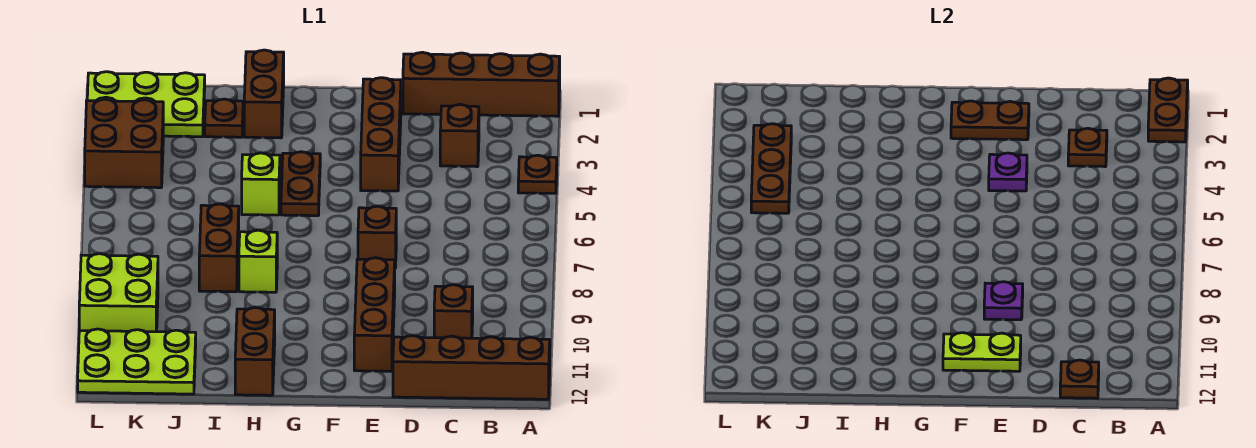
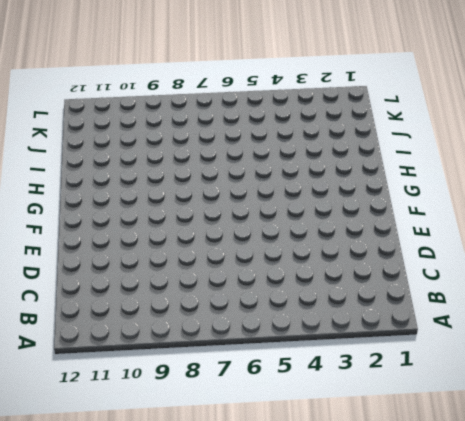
none -> brown 1x4 brick [403,52,560,116]
none -> brown 1x1 plate [518,155,557,193]
none -> brown 1x4 brick [393,336,550,399]

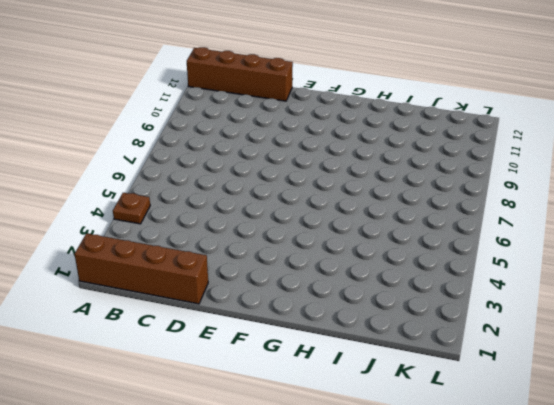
none -> brown 1x1 brick [440,105,479,167]
none -> brown 1x1 brick [434,285,473,338]
none -> brown 1x3 brick [361,78,401,191]

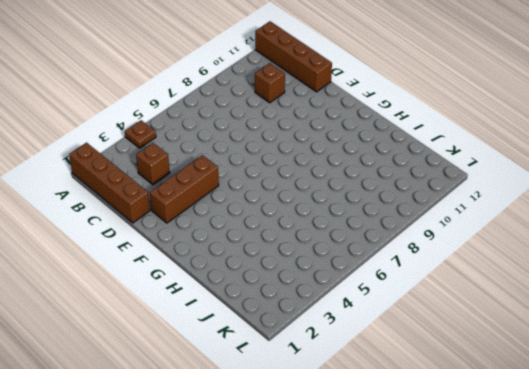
none -> brown 1x1 brick [358,206,396,268]
none -> brown 1x3 brick [354,258,395,371]
none -> brown 1x2 plate [281,152,320,216]

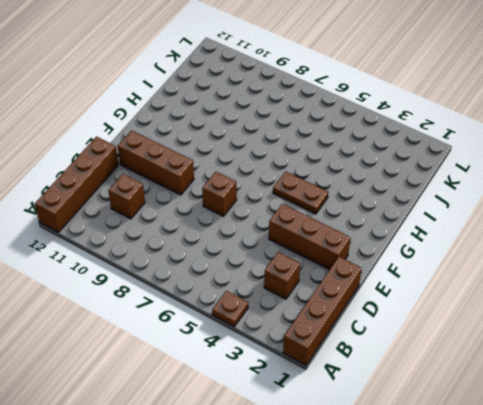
none -> brown 1x2 brick [244,50,284,138]
none -> lime 1x1 brick [242,153,280,215]
none -> lime 1x1 brick [239,230,277,292]

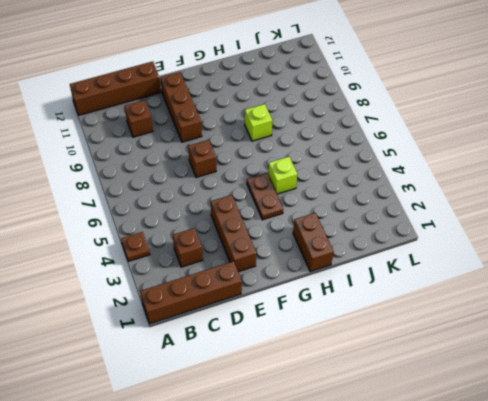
none -> brown 1x2 brick [235,308,275,395]
none -> brown 1x1 plate [205,99,243,137]
none -> brown 1x2 brick [199,204,239,292]

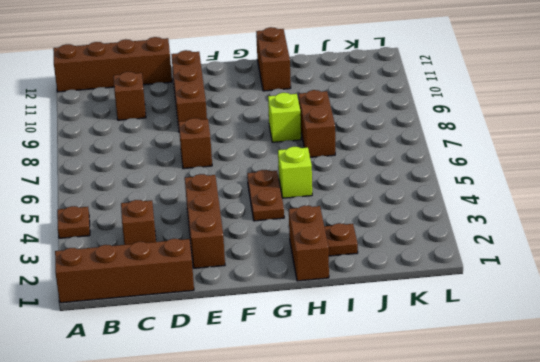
none -> lime 2x3 plate [87,72,205,137]
none -> lime 2x3 plate [78,329,196,394]
none -> brown 2x2 brick [85,99,163,188]

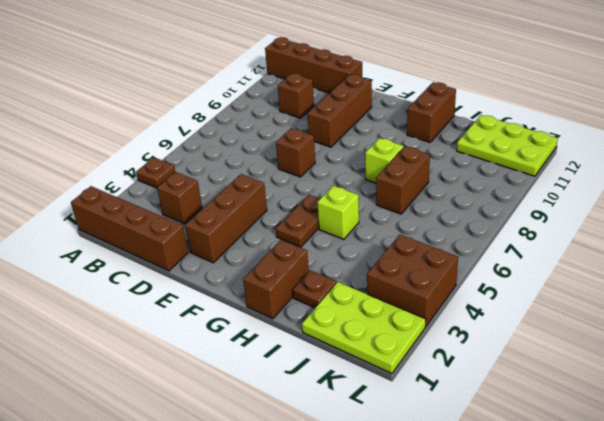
none -> lime 2x2 brick [79,254,158,332]
none -> brown 1x2 plate [1148,78,1188,142]
none -> brown 1x1 plate [1068,128,1107,167]

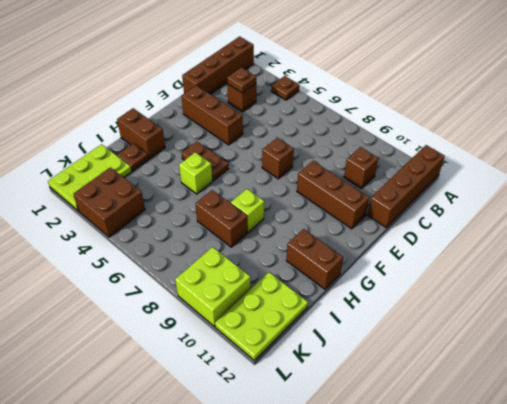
none -> brown 1x2 plate [1148,78,1188,142]
none -> brown 1x1 plate [1060,360,1099,398]
none -> brown 1x2 plate [951,101,1029,140]

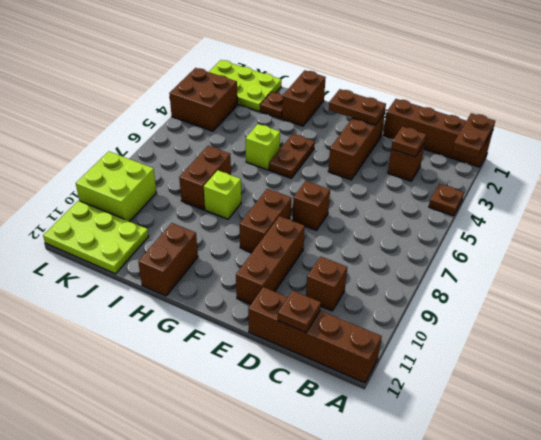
brown 1x2 brick [240,189,292,253] -> none
none -> purple 1x1 plate [989,153,1027,191]
none -> purple 1x1 plate [984,282,1023,320]
none -> lime 1x2 plate [943,333,1021,371]

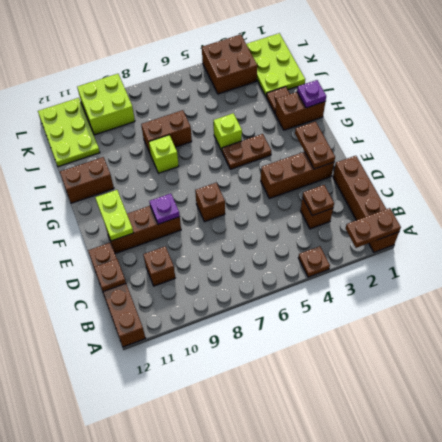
purple 1x1 plate [297,80,326,108] -> purple 1x1 plate moved to [989,153,1027,191]
none -> brown 1x3 plate [751,124,791,213]

